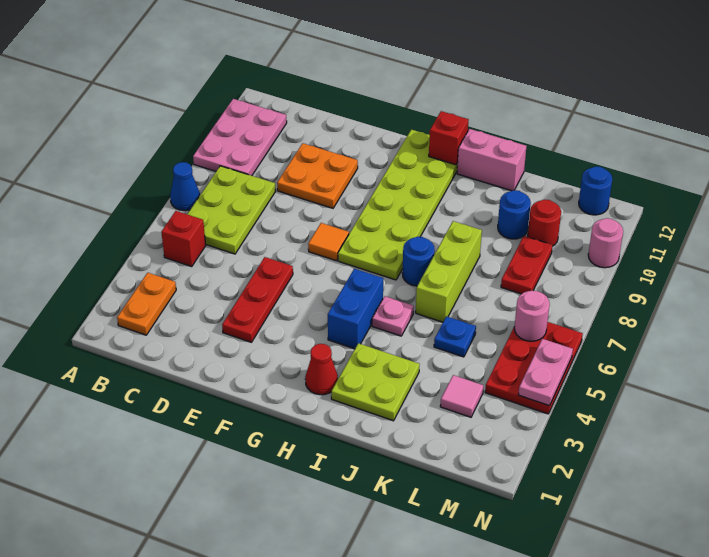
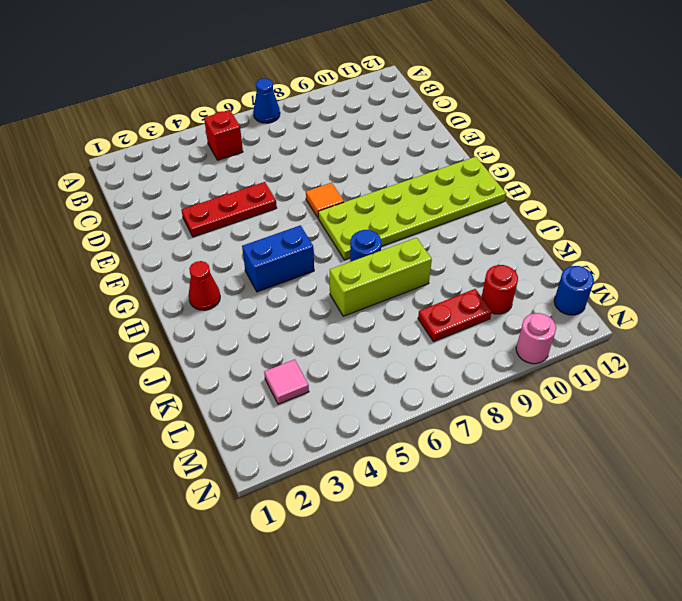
none -> pink 2x3 plate [193,99,287,176]
none -> orange 1x2 plate [117,273,176,335]
none -> lime 2x3 plate [187,166,276,254]

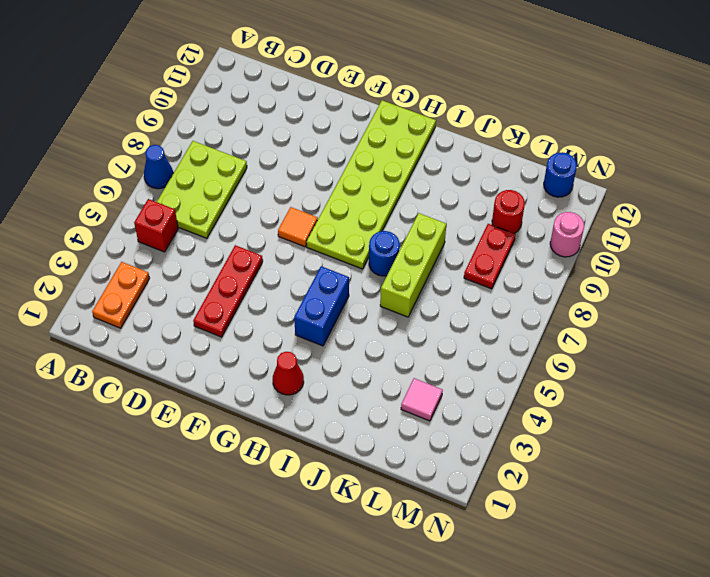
none -> pink 2x3 plate [193,99,287,176]
none -> orange 2x2 plate [277,143,358,208]
none -> lime 2x2 plate [331,343,420,421]

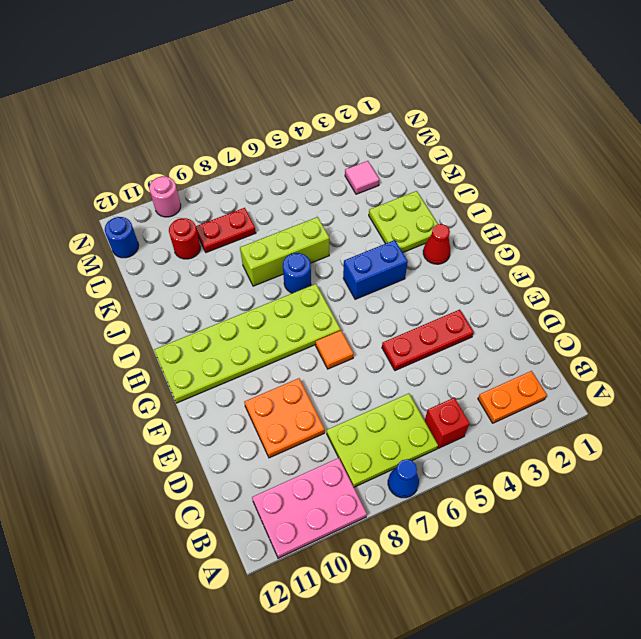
none -> pink 1x1 plate [372,296,414,336]
none -> pink 1x2 brick [457,129,527,191]
none -> blue 1x1 plate [434,316,476,357]

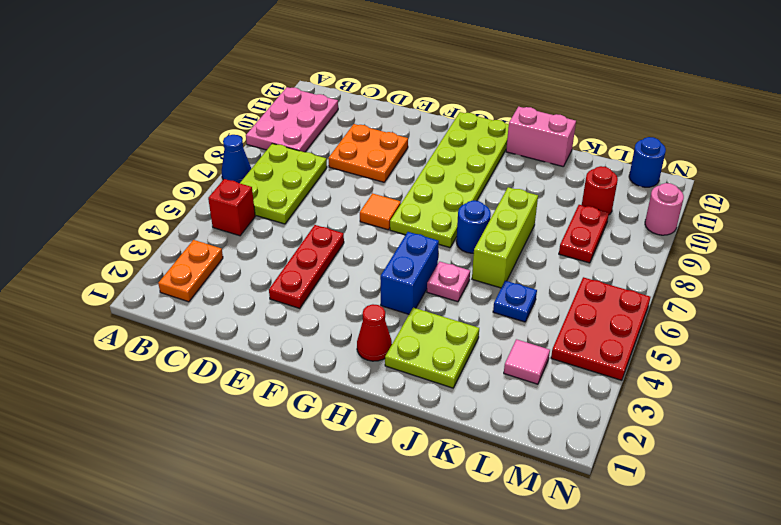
none -> blue 1x1 round brick [498,190,531,239]
none -> red 1x1 brick [429,111,468,165]
none -> pink 1x1 round brick [514,291,550,341]

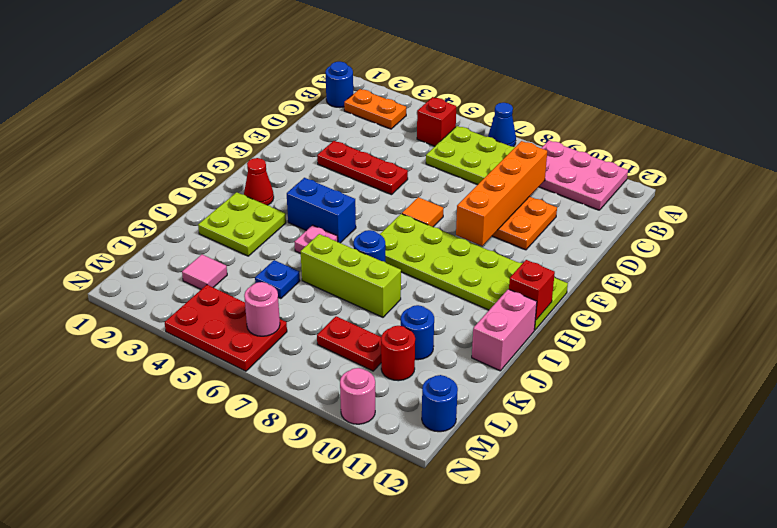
blue 1x1 round brick [325,62,353,108] -> none
orange 1x4 brick [456,141,547,246] -> none
none -> pink 1x2 plate [518,339,573,406]

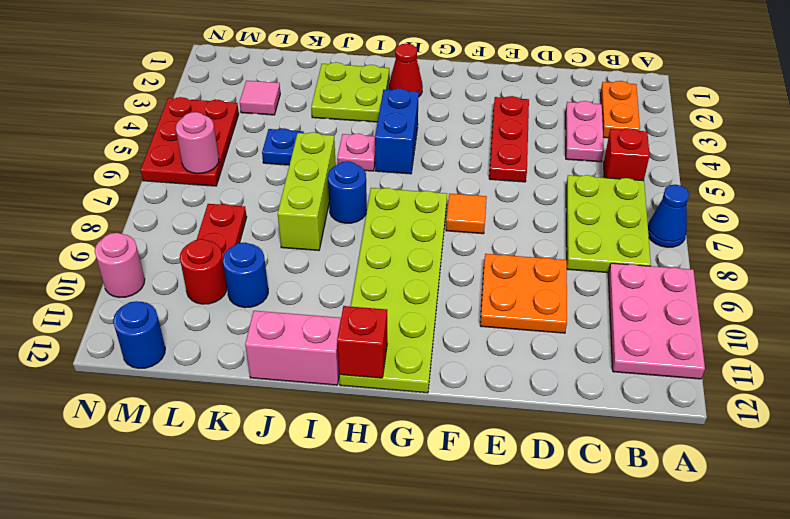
pink 1x2 plate [565,101,604,162] -> pink 1x2 plate moved to [518,339,573,406]

